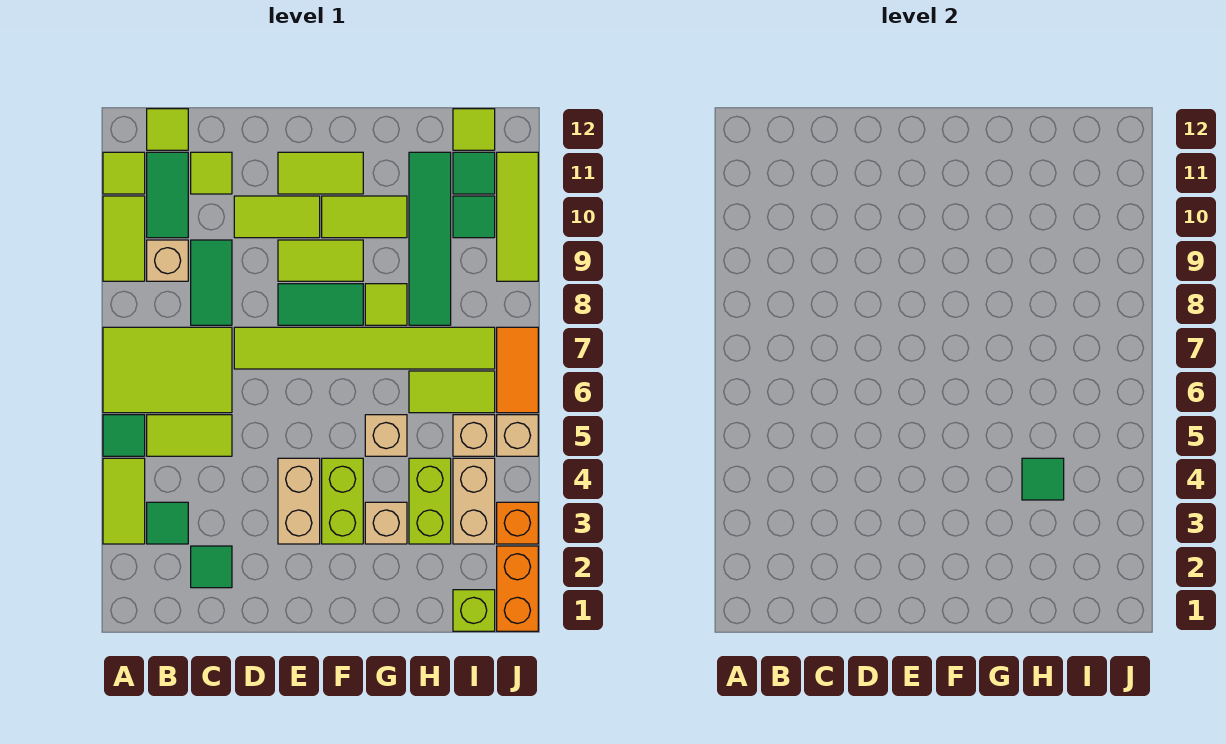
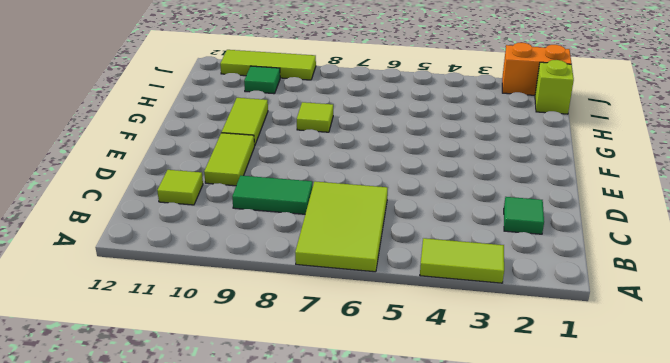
none -> green 1x1 tile [103,415,145,456]
none -> lime 1x2 tile [103,196,145,281]
none -> lime 1x1 tile [103,152,145,194]
none -> green 1x1 tile [147,502,188,544]

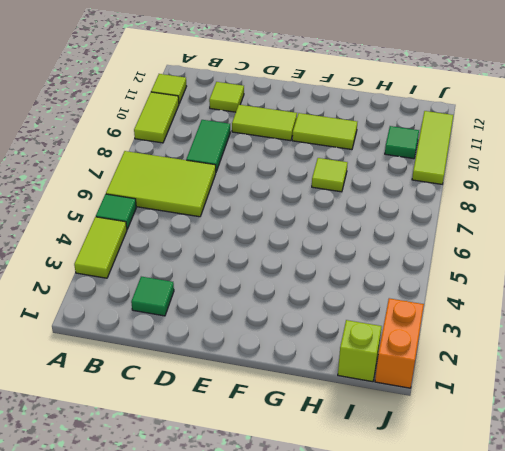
none -> green 1x1 tile [147,502,188,544]
none -> lime 1x2 tile [147,415,232,456]
none -> tan 1x1 brick [147,240,188,281]
none -> green 1x2 tile [147,152,188,238]

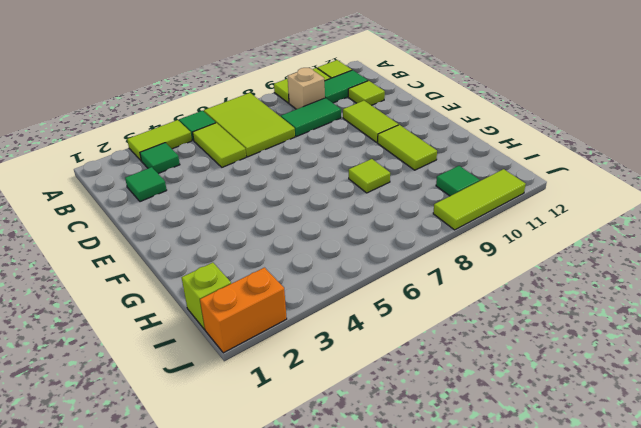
none -> lime 1x1 tile [147,109,188,150]
none -> lime 1x6 tile [234,327,495,369]
none -> tan 1x2 brick [278,458,320,544]
none -> green 1x2 tile [278,284,363,325]

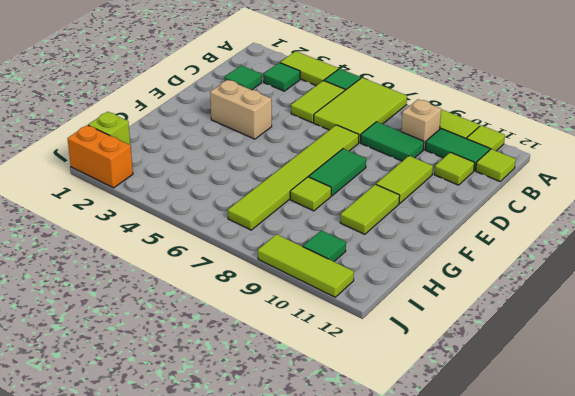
none -> lime 1x2 tile [278,240,363,281]
none -> lime 1x2 tile [278,152,363,194]
none -> lime 1x2 brick [322,458,363,544]
none -> tan 1x1 brick [365,502,407,544]

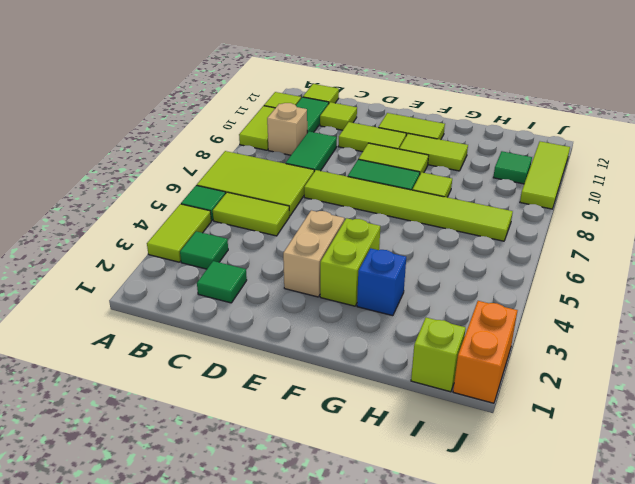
blue 1x1 brick [357,248,406,316] -> tan 1x1 brick [365,502,407,544]
none -> tan 1x1 brick [365,415,407,456]
none -> lime 1x2 brick [409,458,451,544]
none -> lime 1x2 tile [409,371,495,413]
none -> green 1x4 tile [409,152,451,325]

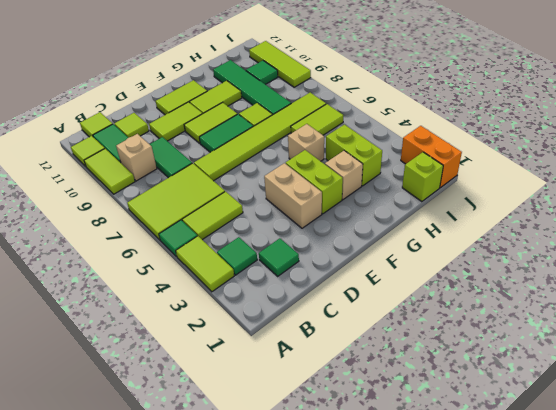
none -> tan 1x2 brick [453,458,495,544]
none -> tan 1x1 brick [453,415,495,456]
none -> green 1x1 tile [453,152,495,194]
none -> lime 1x1 tile [453,109,495,150]

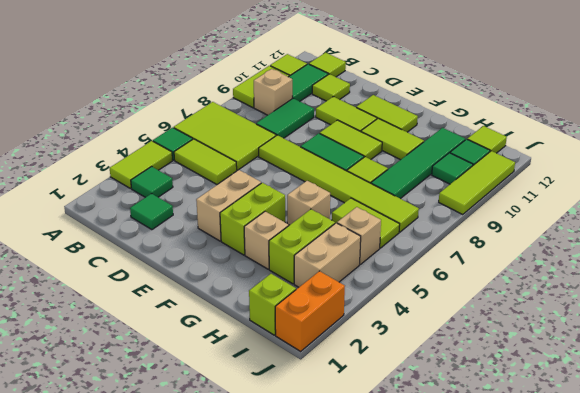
none -> orange 1x1 brick [497,502,538,544]
none -> tan 1x1 brick [497,415,538,456]
none -> orange 1x2 tile [497,327,538,413]
none -> green 1x1 tile [1022,458,1064,500]

